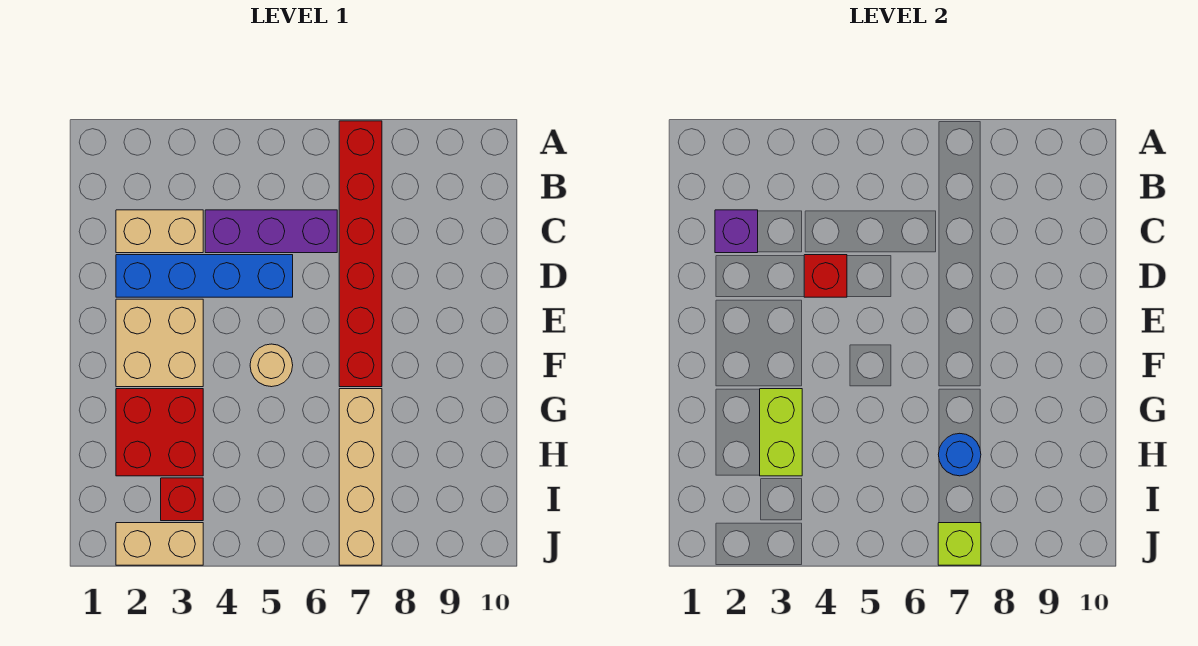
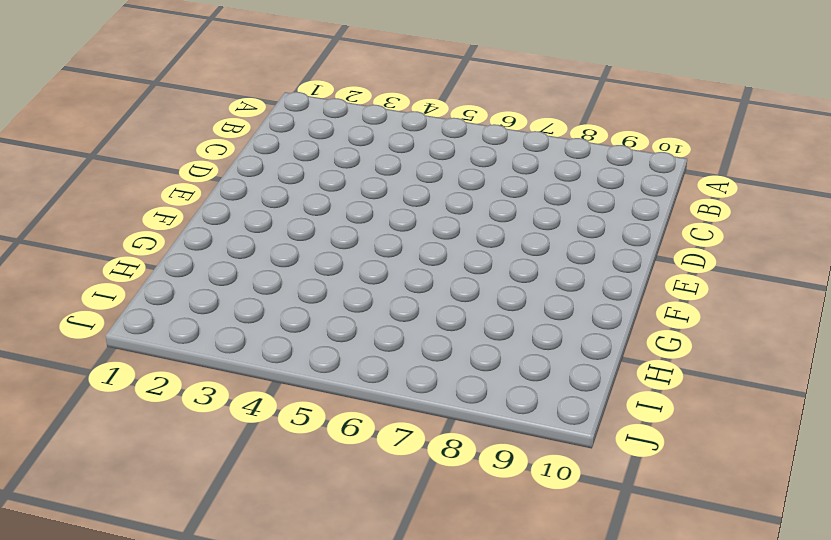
none -> red 1x6 brick [339,121,382,387]
none -> tan 1x2 brick [116,210,203,253]
none -> purple 1x3 brick [205,210,337,253]

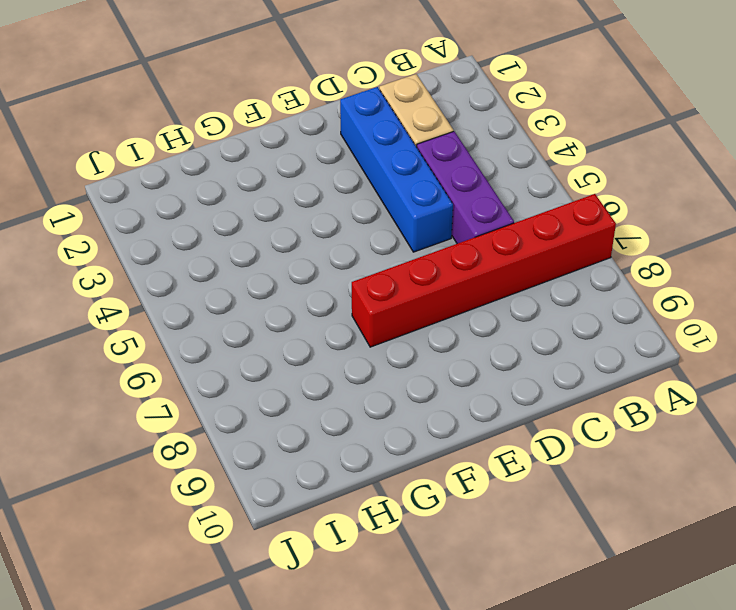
none -> tan 2x2 brick [116,299,203,387]
none -> tan 1x1 round brick [250,344,293,387]
none -> red 2x2 brick [116,389,203,476]

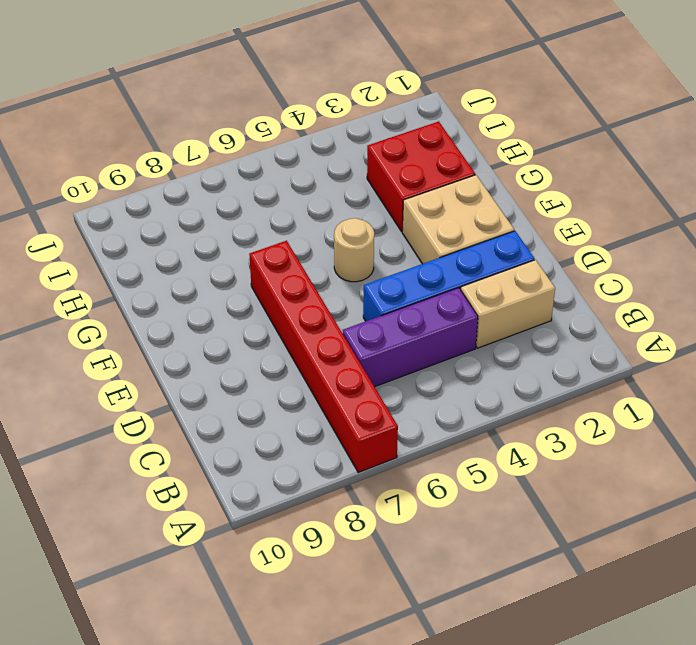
none -> tan 1x4 brick [339,389,382,565]
none -> red 1x1 brick [161,478,203,521]
none -> tan 1x2 brick [116,523,203,565]

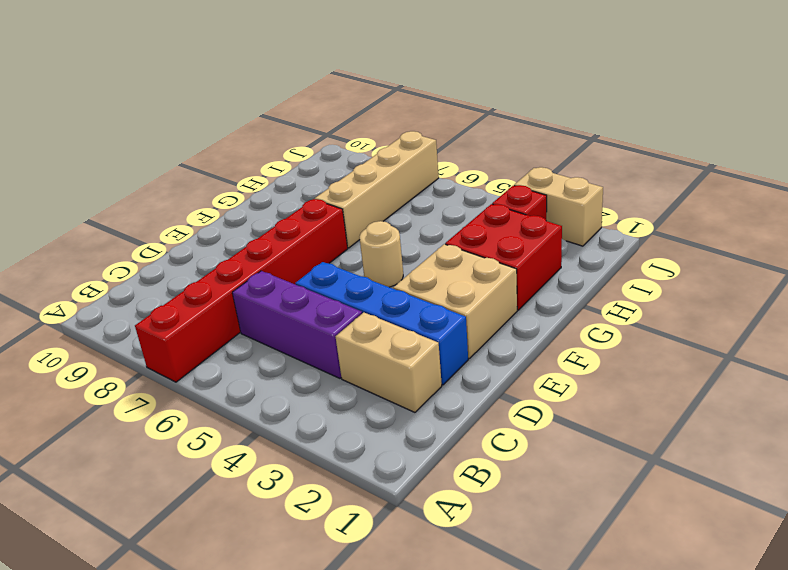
none -> purple 1x1 brick [715,210,758,253]
none -> red 1x1 brick [804,255,847,297]
none -> lime 1x2 brick [760,389,802,476]

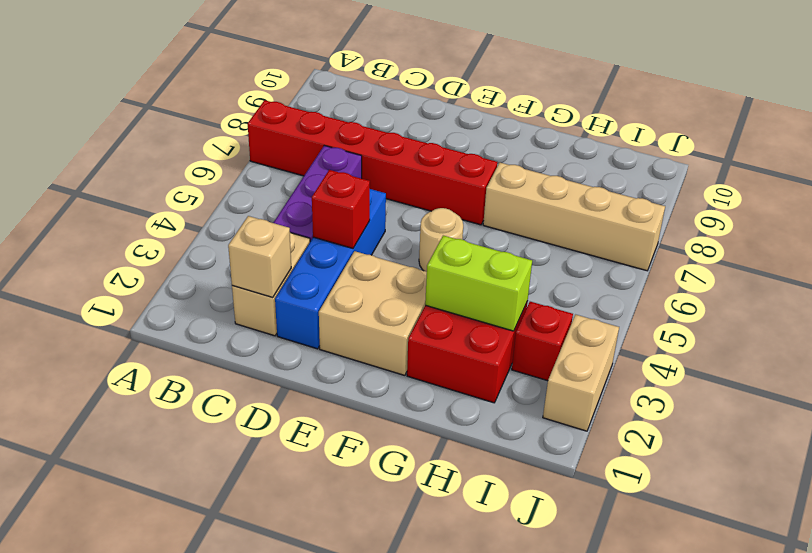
tan 1x1 brick [228,216,291,297] -> purple 1x1 brick [715,210,758,253]
none -> blue 1x1 round brick [938,433,981,476]
none -> lime 1x1 brick [938,523,981,565]

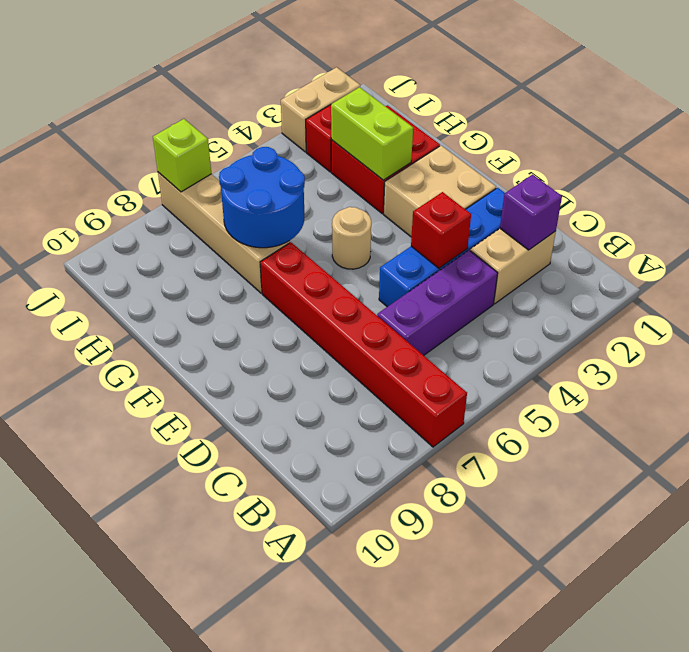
blue 2x2 round brick [219,147,305,248] -> blue 1x1 round brick [938,433,981,476]

